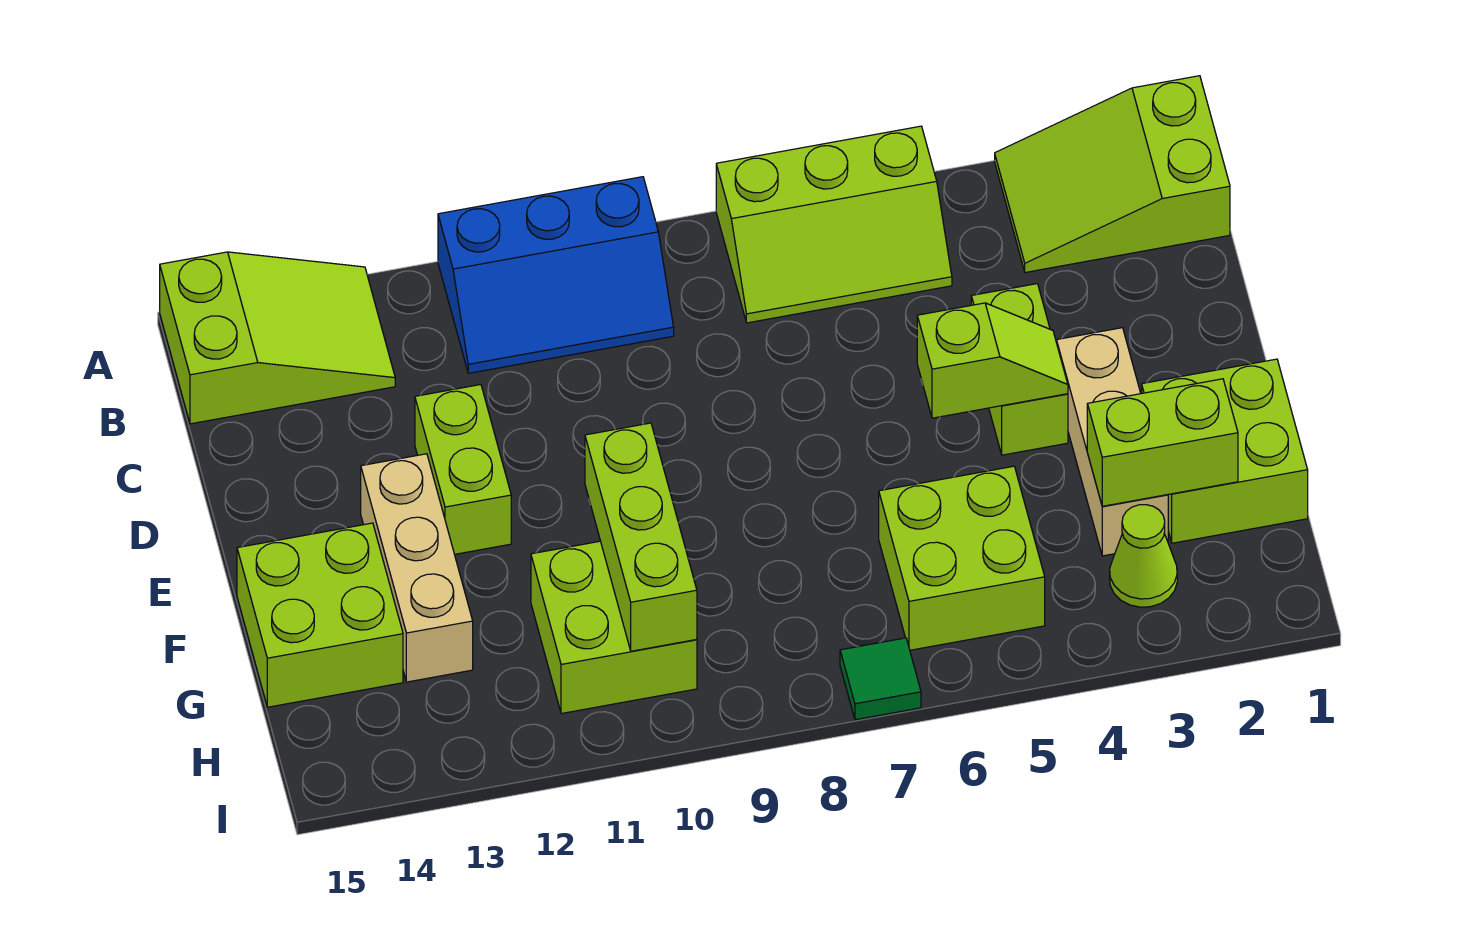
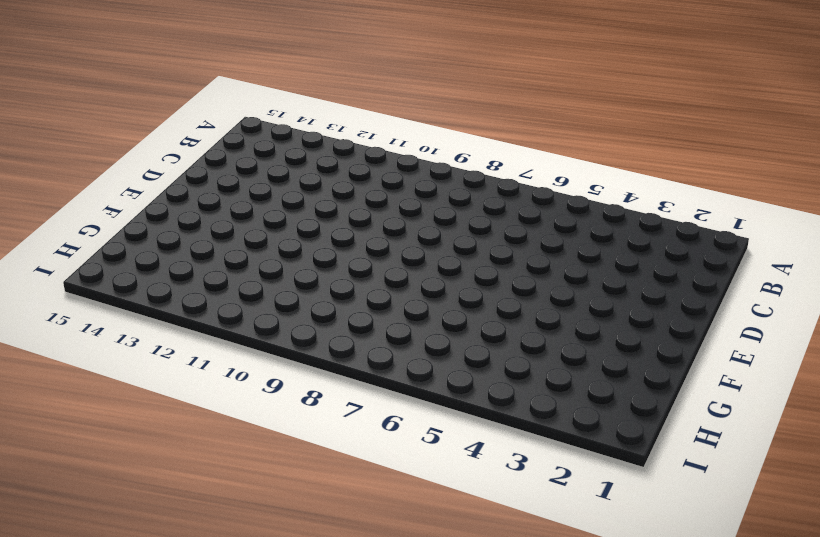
none -> lime 2x3 slope [995,76,1230,272]
none -> lime 2x3 slope [716,126,952,323]
none -> blue 2x3 slope [438,177,674,373]

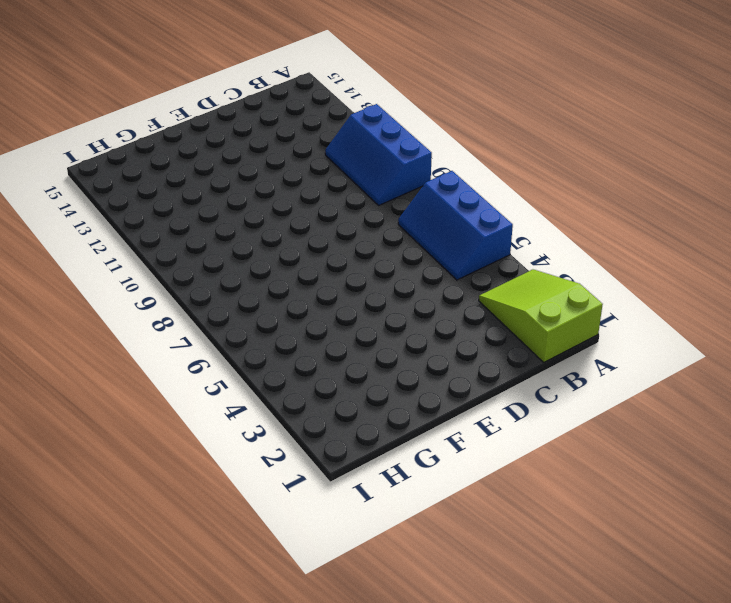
blue 2x3 slope [398,171,513,280] -> lime 2x3 slope [716,126,952,323]
none -> lime 2x3 slope [160,252,395,424]
none -> lime 1x2 brick [971,284,1068,455]
none -> lime 1x2 brick [415,385,511,554]

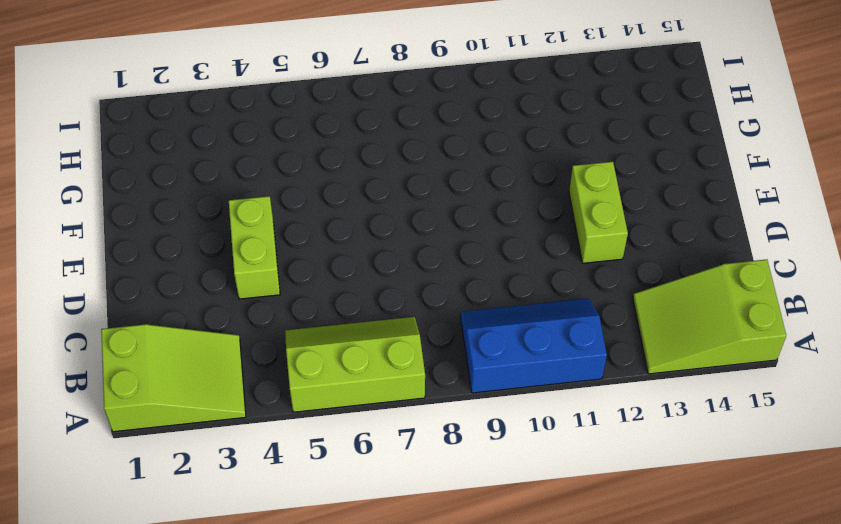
none -> tan 1x3 brick [1056,328,1168,556]
none -> tan 1x3 brick [361,454,473,682]
none -> lime 2x2 brick [1142,359,1308,543]

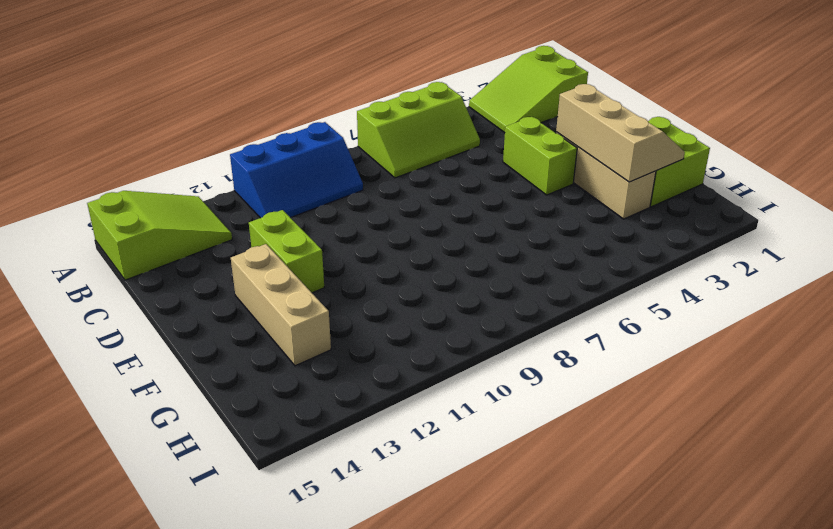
tan 2x3 slope [556,84,685,182] -> lime 1x2 brick [1087,379,1238,506]
none -> lime 2x2 brick [237,523,403,707]
none -> lime 2x2 brick [879,466,1045,650]
none -> lime 2x2 brick [531,541,697,714]

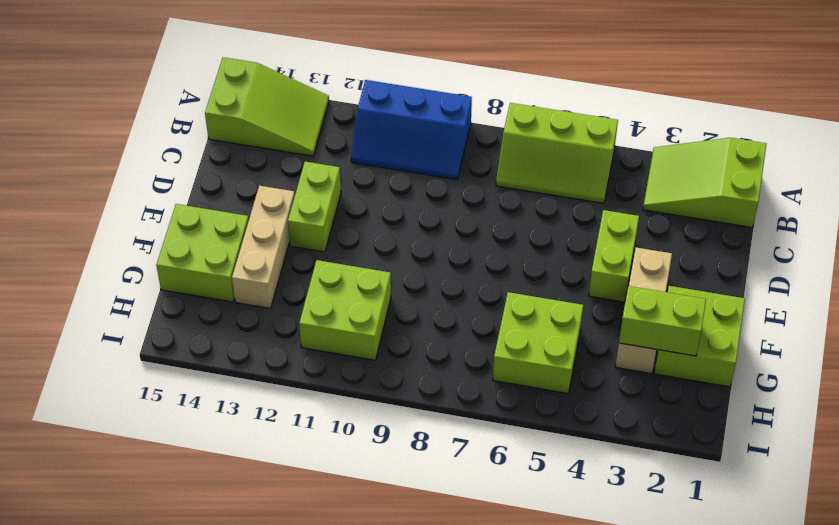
none -> lime 1x1 cone [1110,505,1177,607]
none -> green 1x1 tile [840,638,921,720]
none -> lime 1x2 slope [917,303,1068,418]

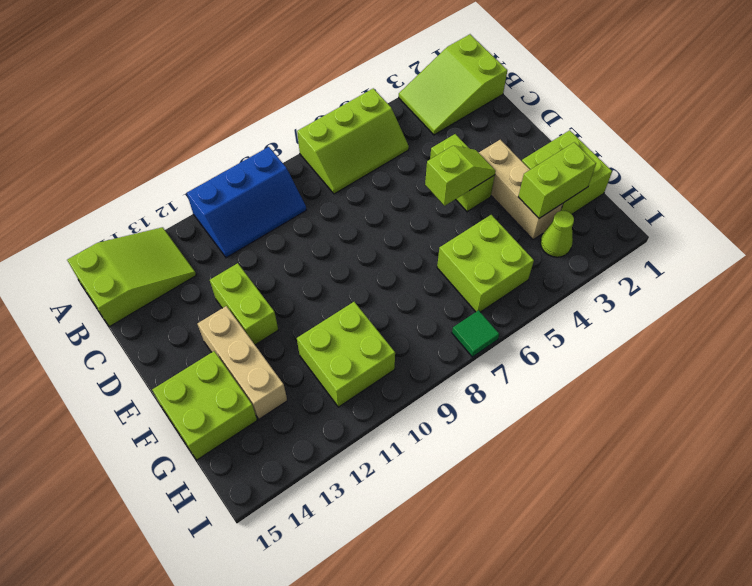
none -> lime 1x3 brick [585,423,697,651]

